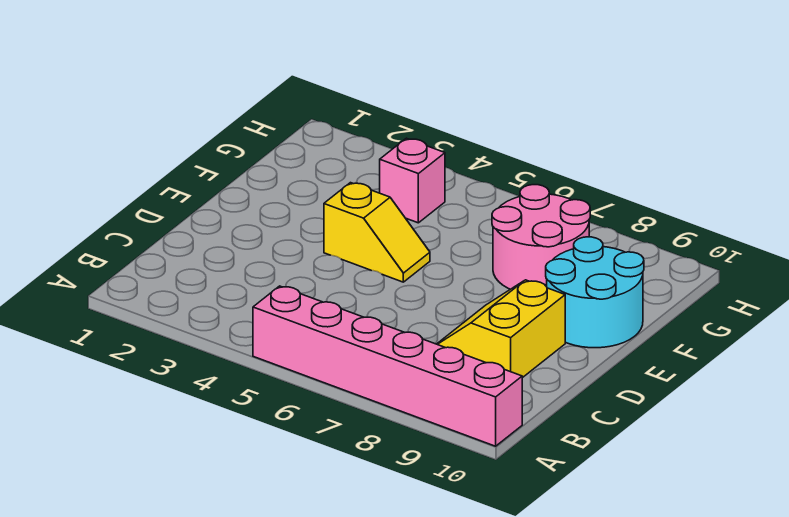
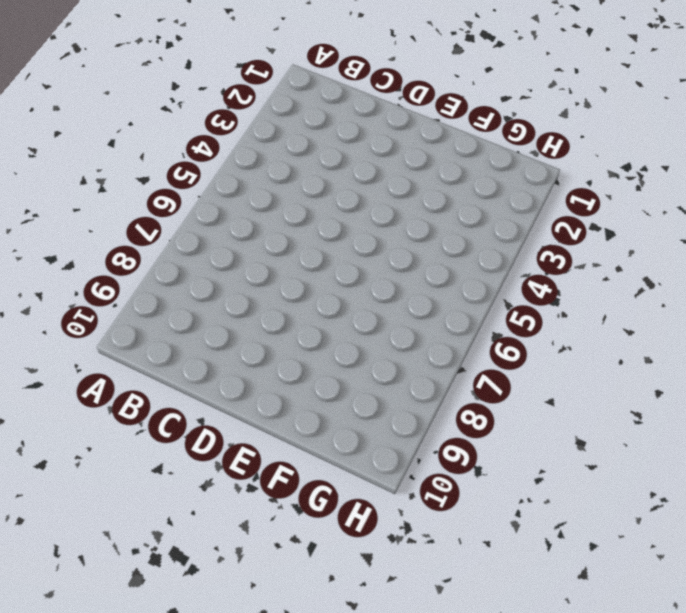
none -> pink 1x6 brick [253,286,522,446]
none -> yellow 2x2 slope [437,280,565,378]

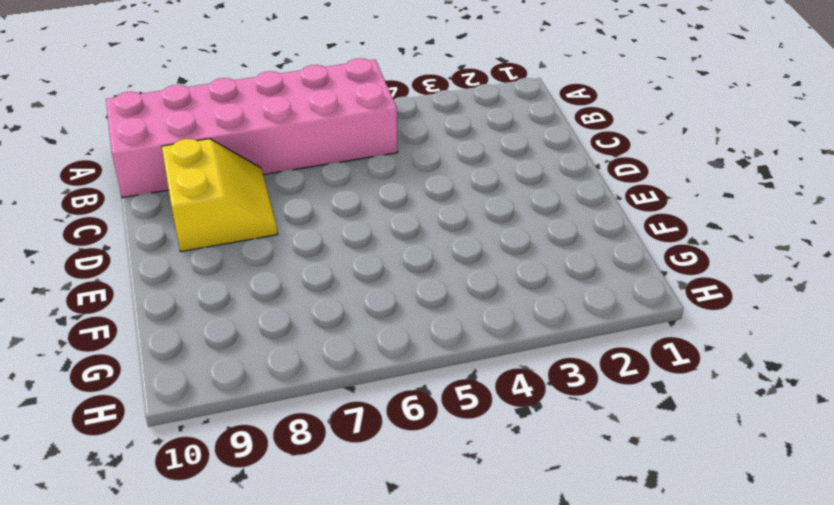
pink 2x6 brick [106,58,398,198] -> pink 1x6 brick [253,286,522,446]
none -> yellow 1x2 slope [324,183,430,282]
none -> cyan 2x2 round brick [546,237,644,348]

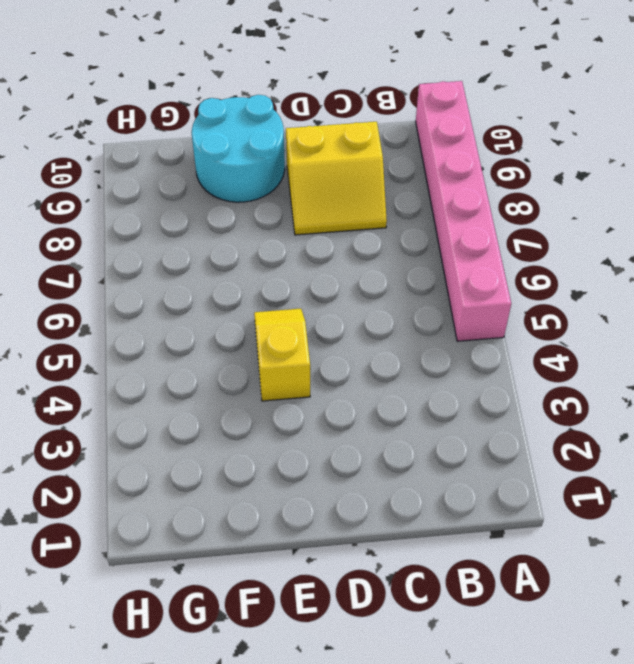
none -> pink 2x2 round brick [492,185,590,289]
none -> pink 1x1 brick [380,138,445,223]

